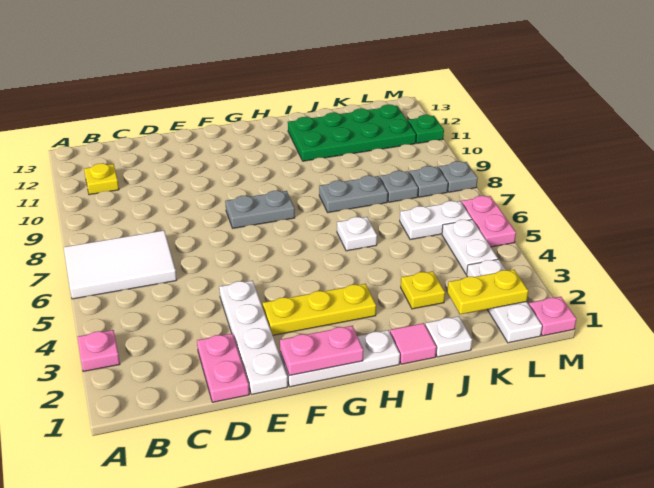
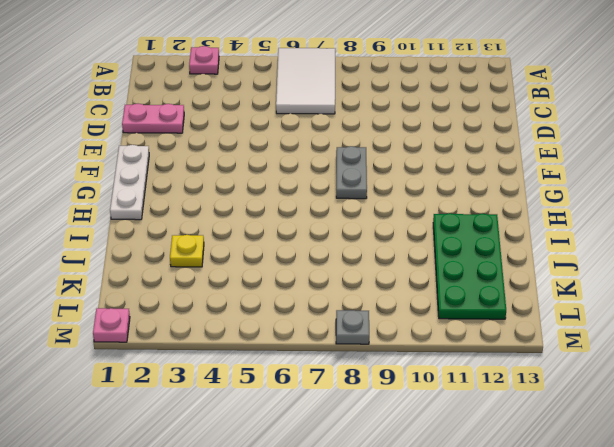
none -> yellow 1x1 plate [84,163,119,195]
none -> white 1x4 plate [219,281,288,395]
none -> yellow 1x3 plate [263,284,376,335]

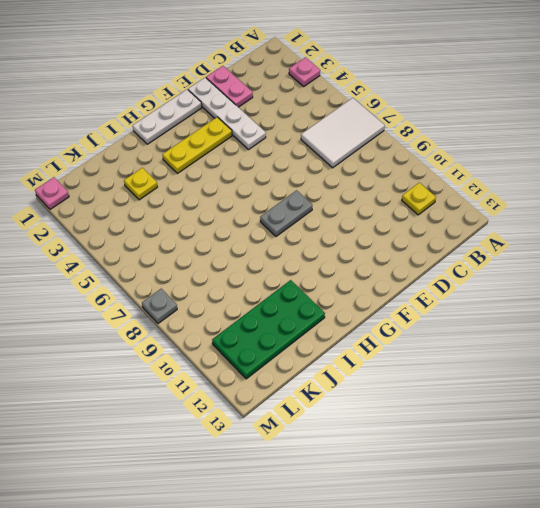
none -> pink 1x1 tile [390,323,436,364]
none -> white 1x1 plate [337,217,377,251]
none -> grey 1x2 plate [319,176,388,212]

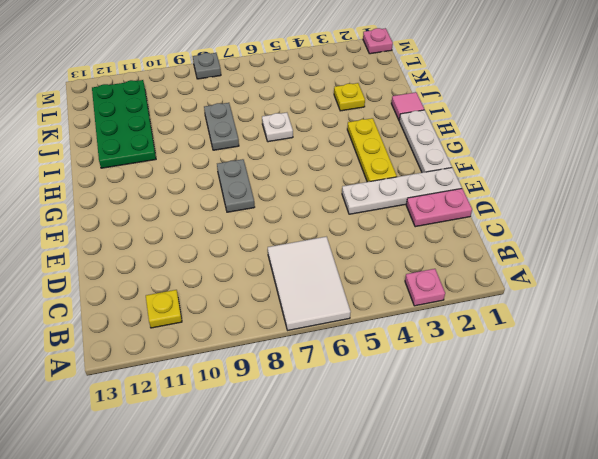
none -> white 1x1 plate [425,316,472,357]
none -> white 1x2 plate [400,201,472,240]
none -> grey 1x1 plate [380,171,418,202]

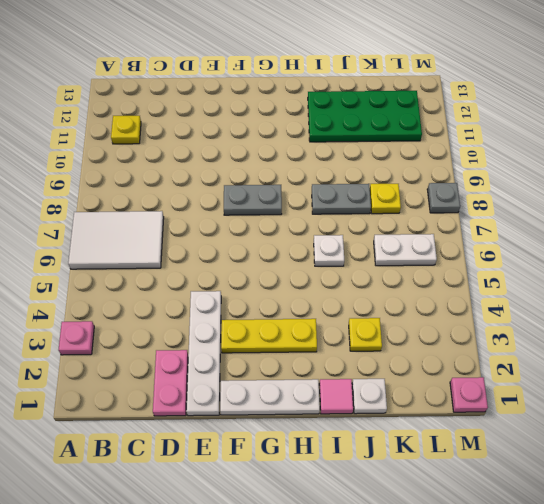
yellow 1x1 plate [370,184,401,214] -> grey 1x1 plate [380,171,418,202]
none -> white 1x3 plate [467,259,542,343]
none -> white 1x2 plate [442,220,498,274]
none -> grey 1x1 plate [409,166,448,197]

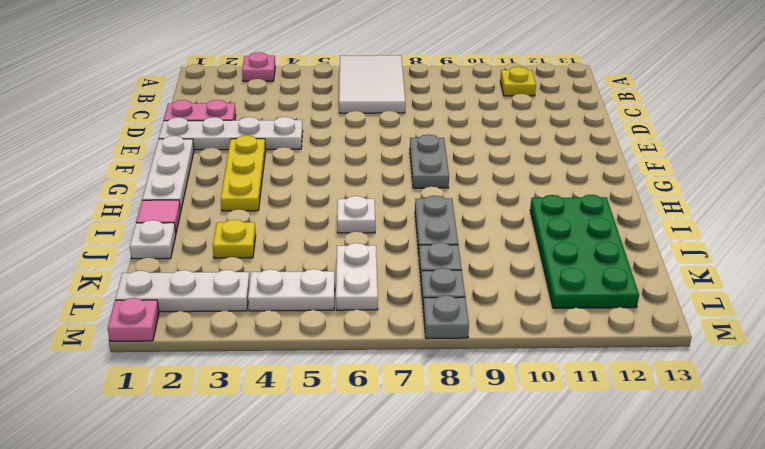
none -> pink 1x2 plate [462,196,516,247]
none -> green 1x1 plate [408,115,444,143]
none -> pink 1x2 plate [280,326,363,376]

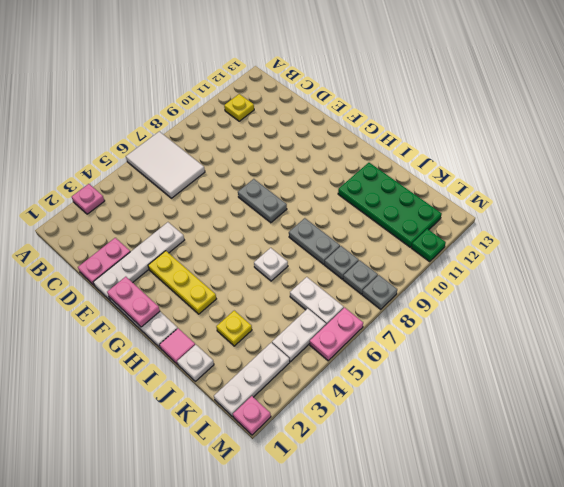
none -> yellow 1x2 plate [447,270,528,314]

